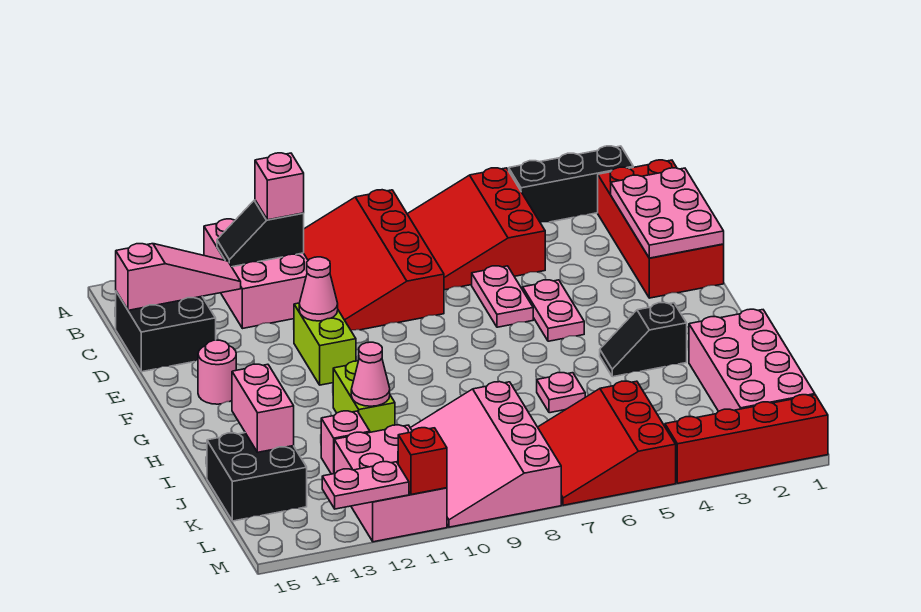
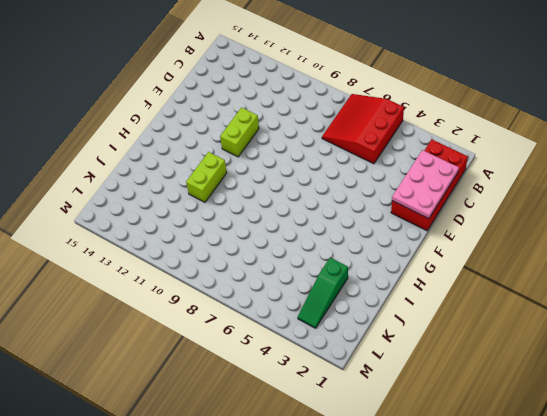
green 1x3 slope [298,257,348,328] -> none
none -> black 1x3 brick [509,146,633,223]
none -> red 3x4 slope [304,190,444,330]
none -> pink 2x3 brick [204,219,308,329]

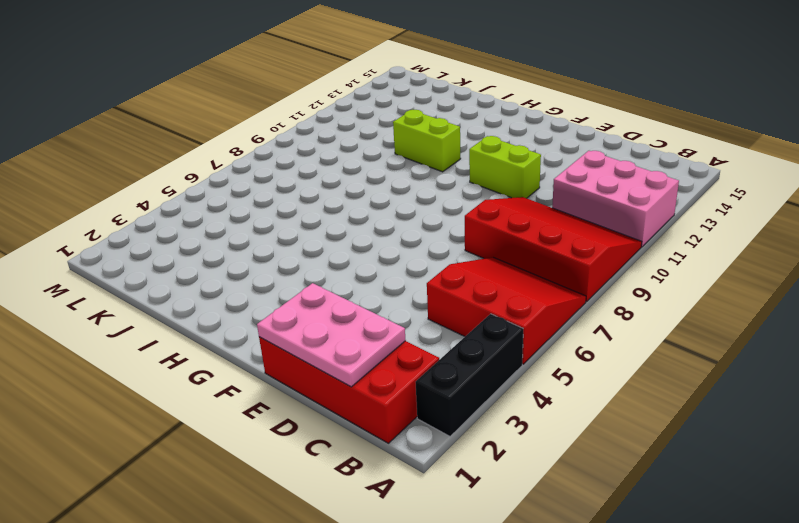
none -> black 2x2 brick [116,292,216,372]
none -> pink 1x2 plate [472,266,533,327]
none -> pink 1x2 plate [523,280,584,341]

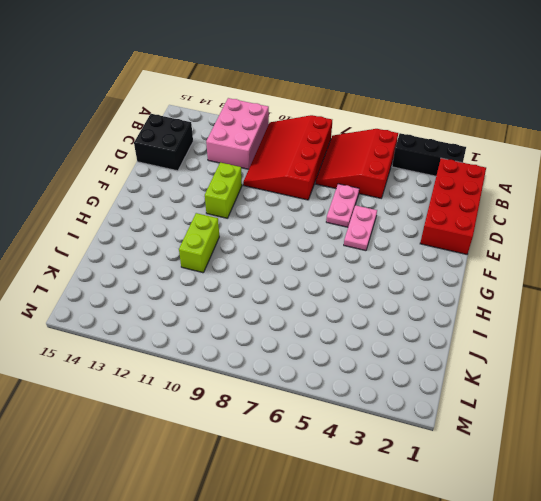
none -> pink 1x1 round brick [198,340,236,404]
none -> black 1x2 slope [600,303,687,377]
none -> pink 2x4 brick [689,309,815,411]

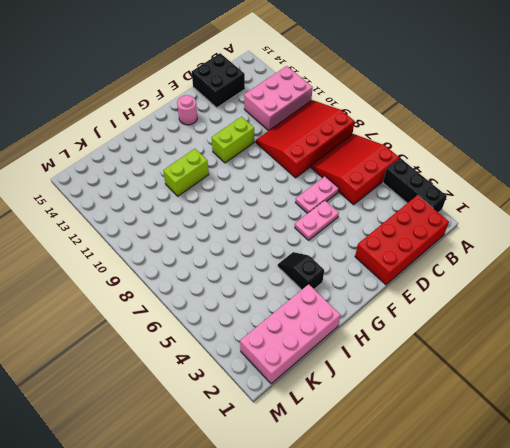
none -> pink 1x1 plate [537,373,585,413]
none -> pink 3x4 slope [411,382,561,527]
none -> pink 1x1 brick [321,411,370,474]

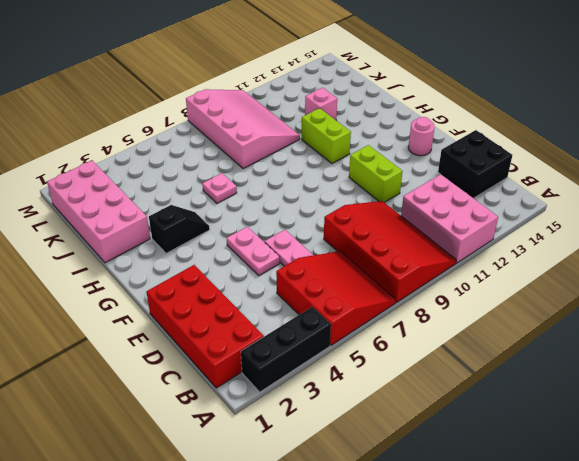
none -> black 2x2 brick [207,433,307,521]
none -> red 3x3 slope [538,381,676,505]
none -> pink 2x3 brick [334,425,447,542]

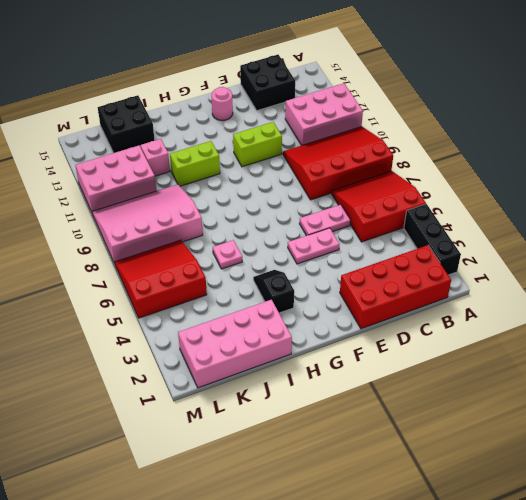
none -> red 1x4 brick [665,395,828,483]
none -> black 1x2 slope [217,200,304,267]
none -> pink 2x3 plate [611,168,724,258]

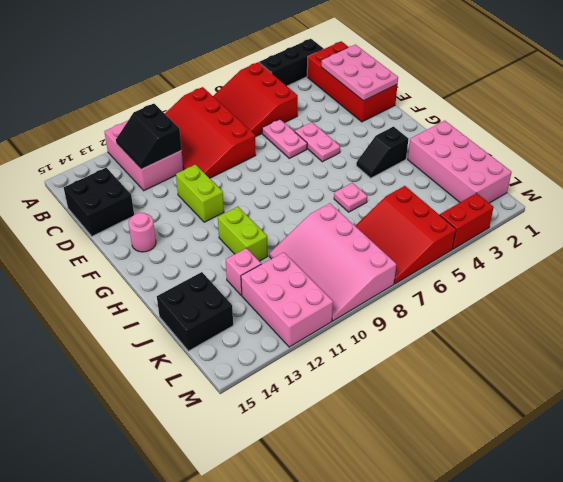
black 2x2 slope [116,104,182,169] -> black 1x2 slope [217,200,304,267]
red 1x2 brick [440,193,494,249] -> red 1x4 brick [665,395,828,483]
none -> pink 1x3 slope [116,244,241,310]
none -> pink 1x1 cone [299,257,338,321]
none -> pink 1x1 cone [351,342,390,406]

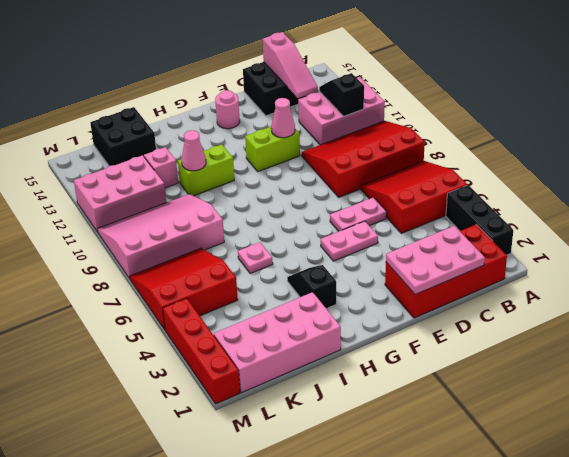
none -> pink 1x2 brick [232,364,294,452]
none -> red 1x1 brick [398,428,447,494]
none -> pink 1x2 plate [322,462,409,509]

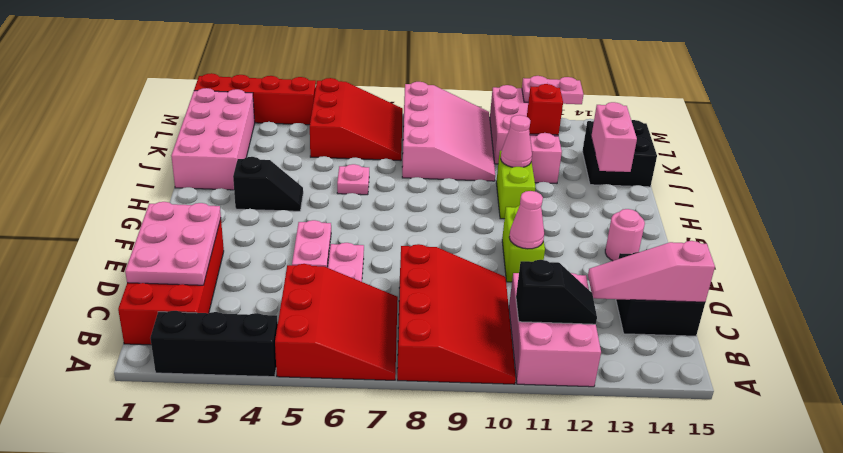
red 1x1 brick [527,84,563,135] -> red 1x1 brick moved to [398,428,447,494]
none -> pink 1x1 brick [255,153,304,220]

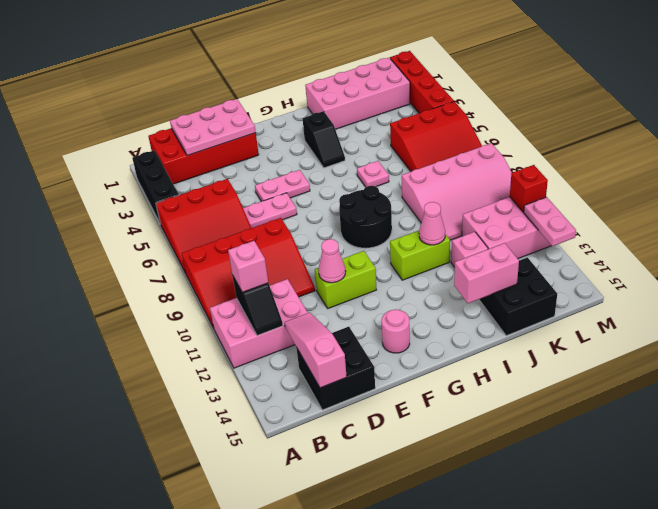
black 2x2 round brick [339,186,392,248] -> none

